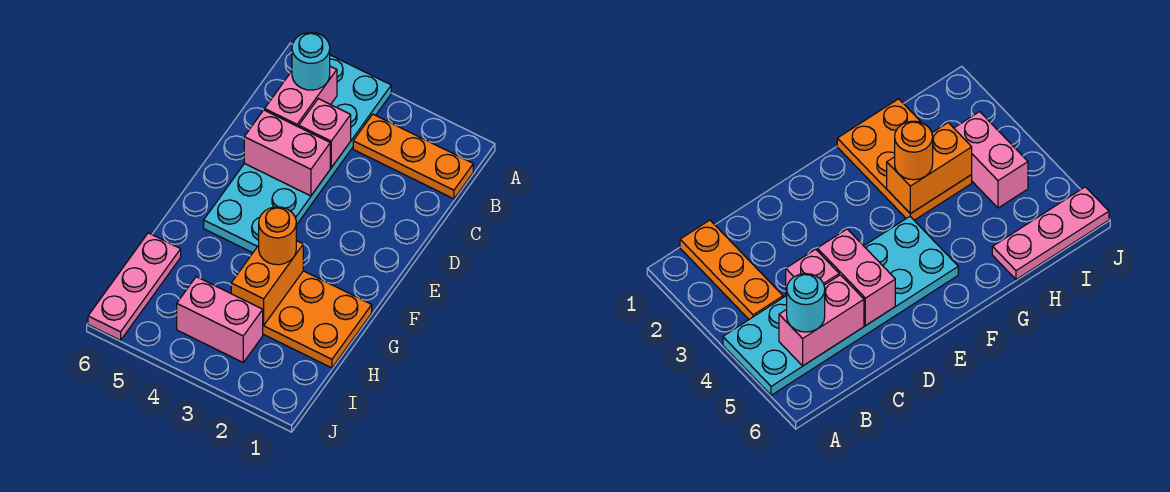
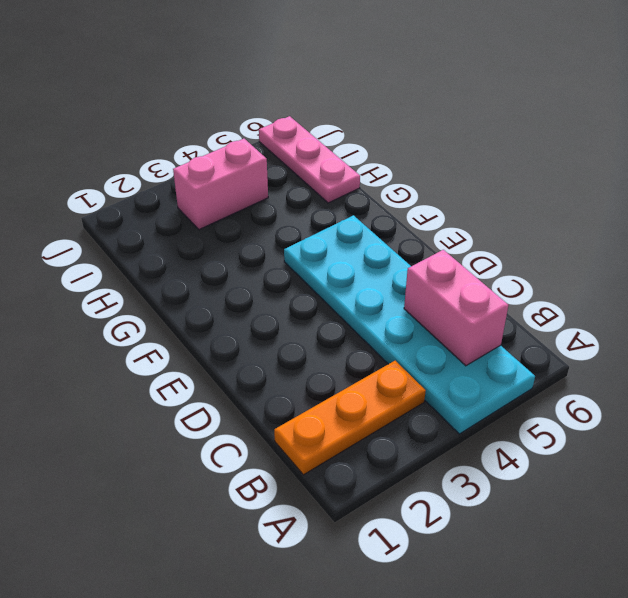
none -> orange 2x3 plate [263,271,372,368]
none -> pink 1x1 brick [299,99,351,168]

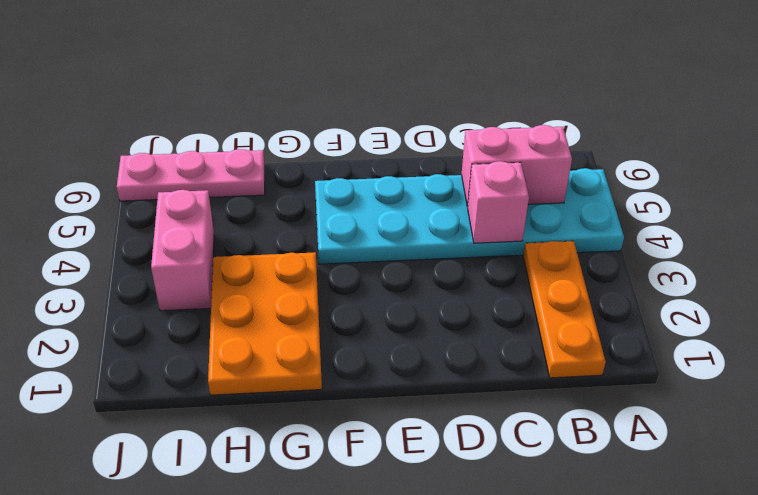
none -> pink 1x2 brick [244,110,330,196]
none -> orange 1x2 brick [231,241,303,325]

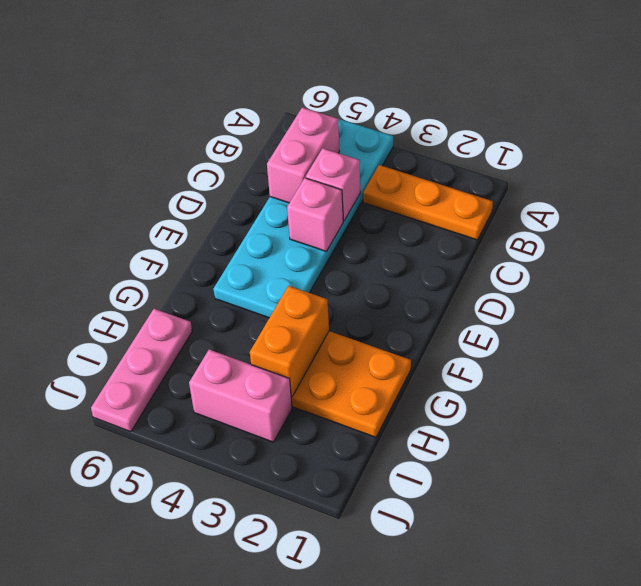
pink 1x1 brick [287,178,343,252] -> pink 1x2 brick [244,110,330,196]
none -> cyan 1x1 round brick [292,32,330,90]
none -> orange 1x1 round brick [259,207,296,265]

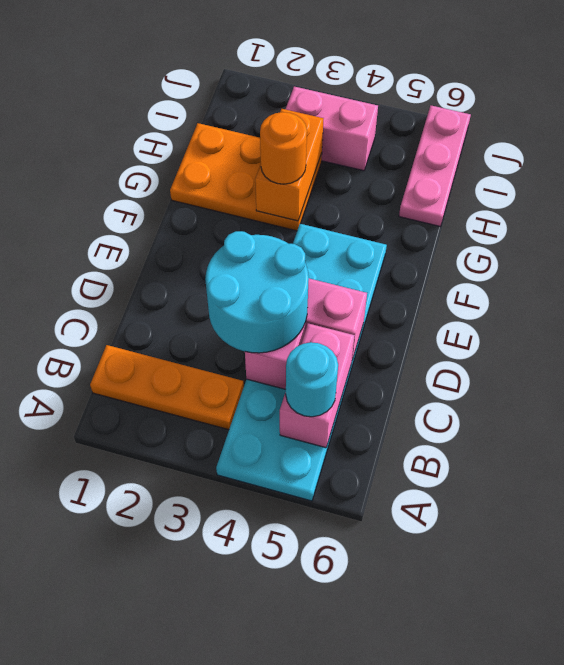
cyan 2x2 round brick [205,231,309,353] -> none

